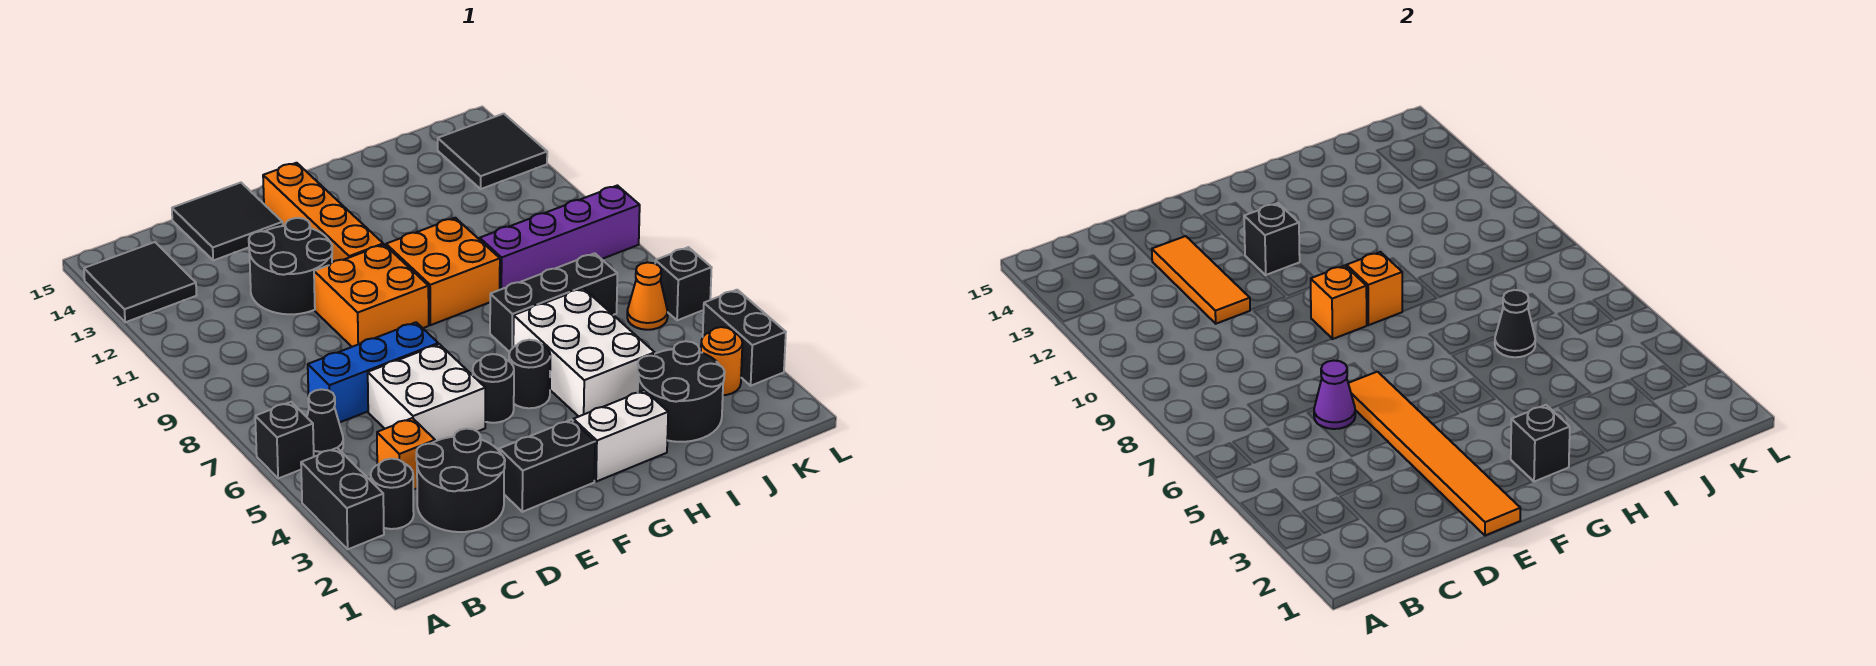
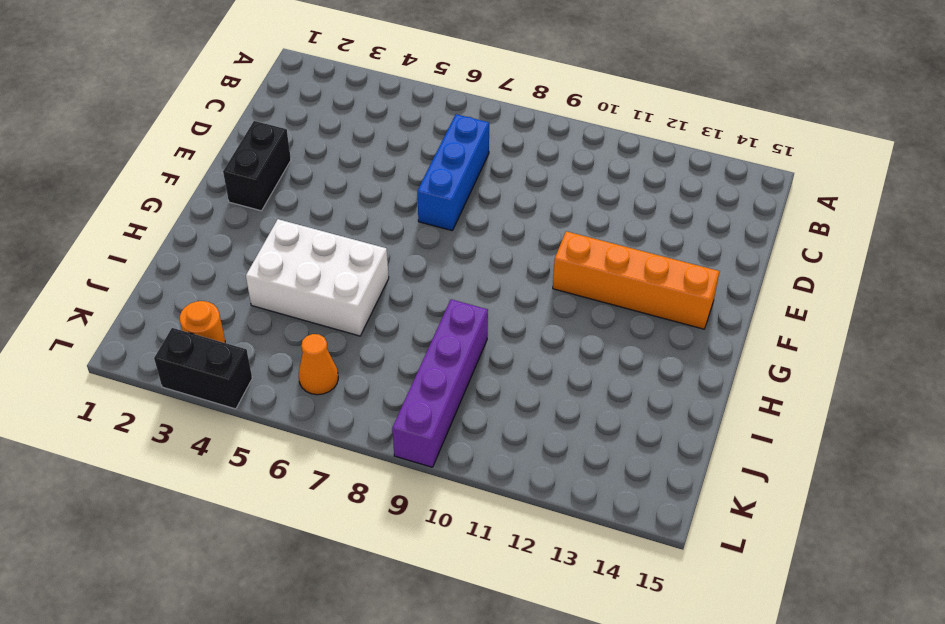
none -> black 1x2 brick [301,448,384,549]
none -> black 1x1 brick [255,402,314,479]
none -> black 2x2 tile [84,242,197,322]
none -> black 1x1 round brick [371,459,414,529]

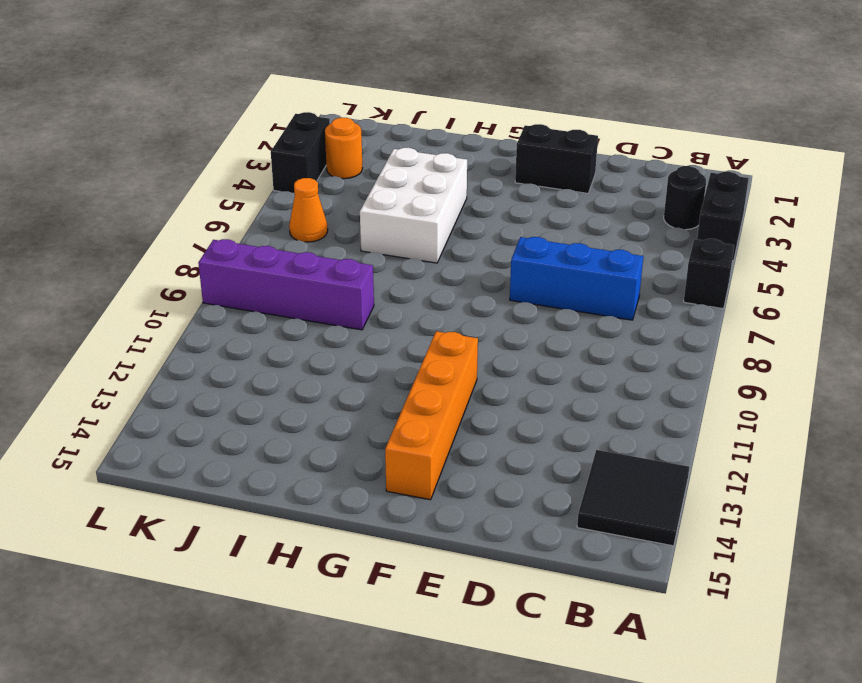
none -> black 1x1 cone [307,389,343,457]
none -> black 2x2 round brick [416,429,505,532]
none -> orange 1x1 brick [377,418,435,490]
none -> white 2x2 brick [368,344,485,441]

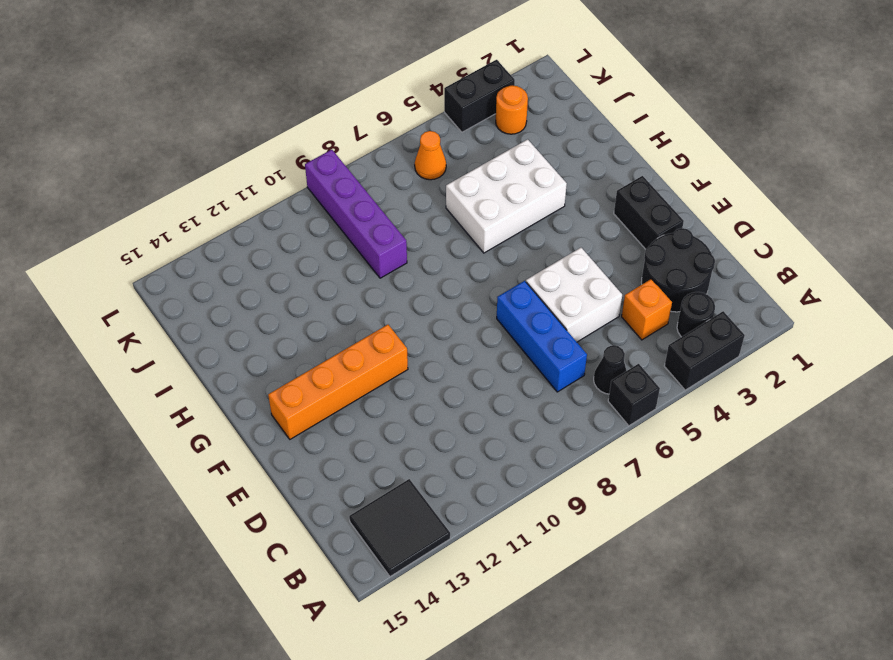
none -> black 2x2 round brick [249,218,332,314]
none -> black 2x2 tile [172,183,283,260]
none -> orange 2x2 brick [314,245,429,347]
none -> black 1x1 round brick [473,354,514,423]

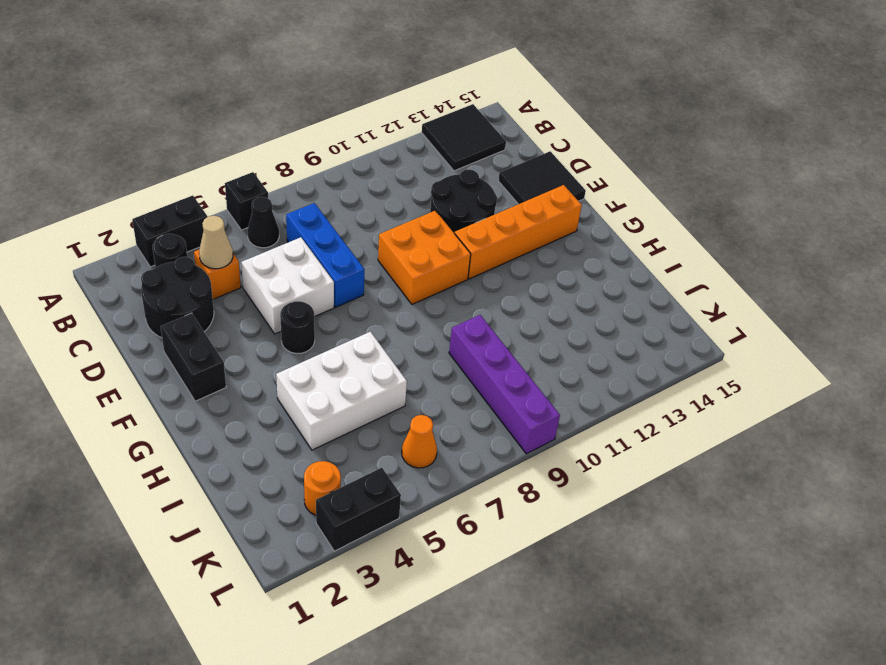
tan 1x1 cone [199,216,233,269] -> none
none -> white 1x2 brick [573,390,668,482]
none -> black 1x1 round brick [509,340,550,408]
none -> orange 2x2 brick [386,218,500,325]
none -> black 1x3 brick [490,253,617,352]

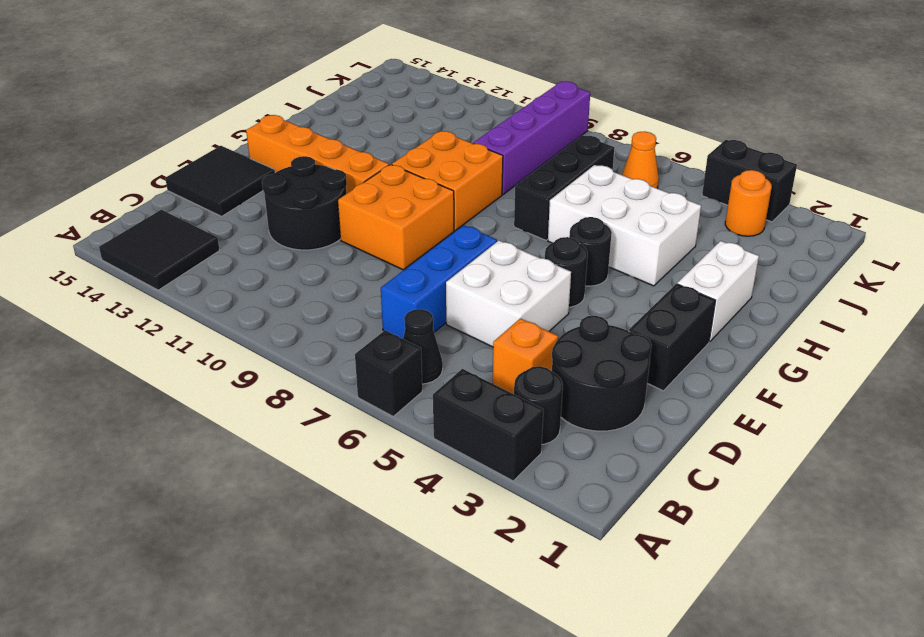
none -> black 2x2 round brick [637,341,725,442]
none -> black 2x2 tile [438,114,547,189]
none -> black 1x1 brick [655,247,712,320]
none -> purple 1x1 cone [1314,361,1355,429]

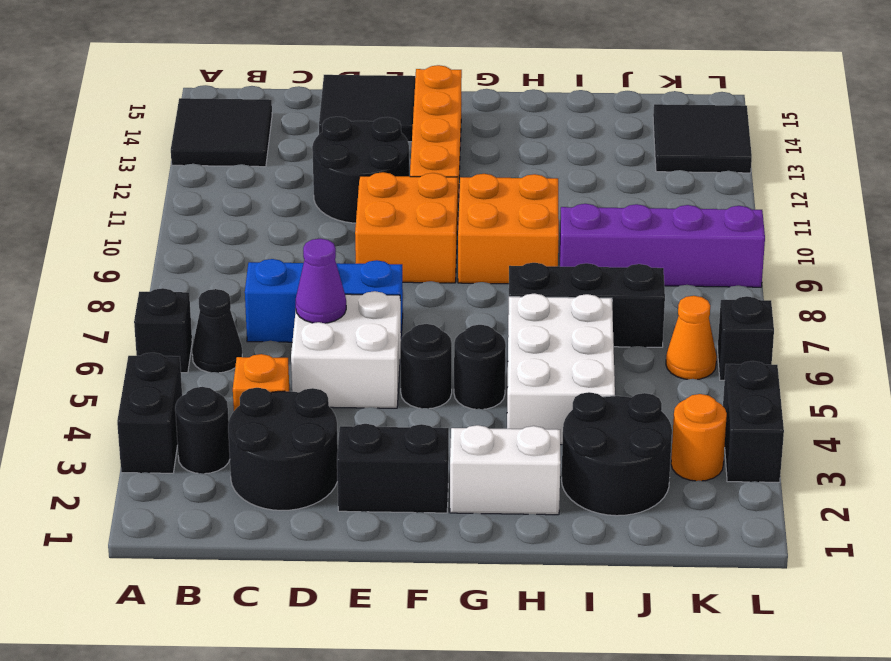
none -> orange 1x3 tile [1152,236,1250,324]
none -> orange 1x6 tile [1348,372,1520,535]
none -> orange 1x1 brick [1311,265,1367,339]
none -> black 1x1 brick [1244,203,1300,275]

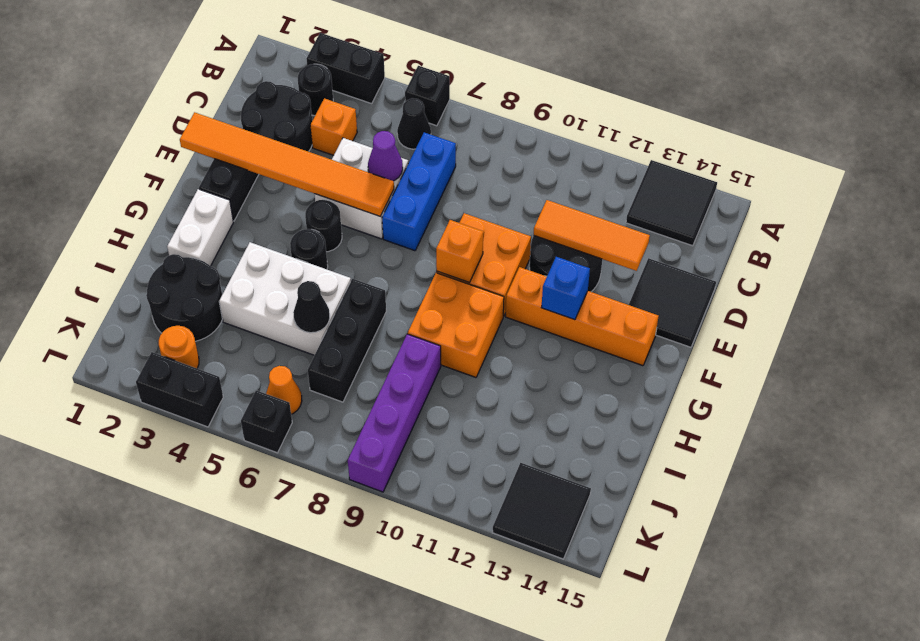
blue 1x1 brick [541,257,590,320] -> black 1x1 brick [1244,203,1300,275]
none -> black 1x1 brick [1511,405,1570,482]
none -> orange 1x1 brick [1347,252,1403,325]

